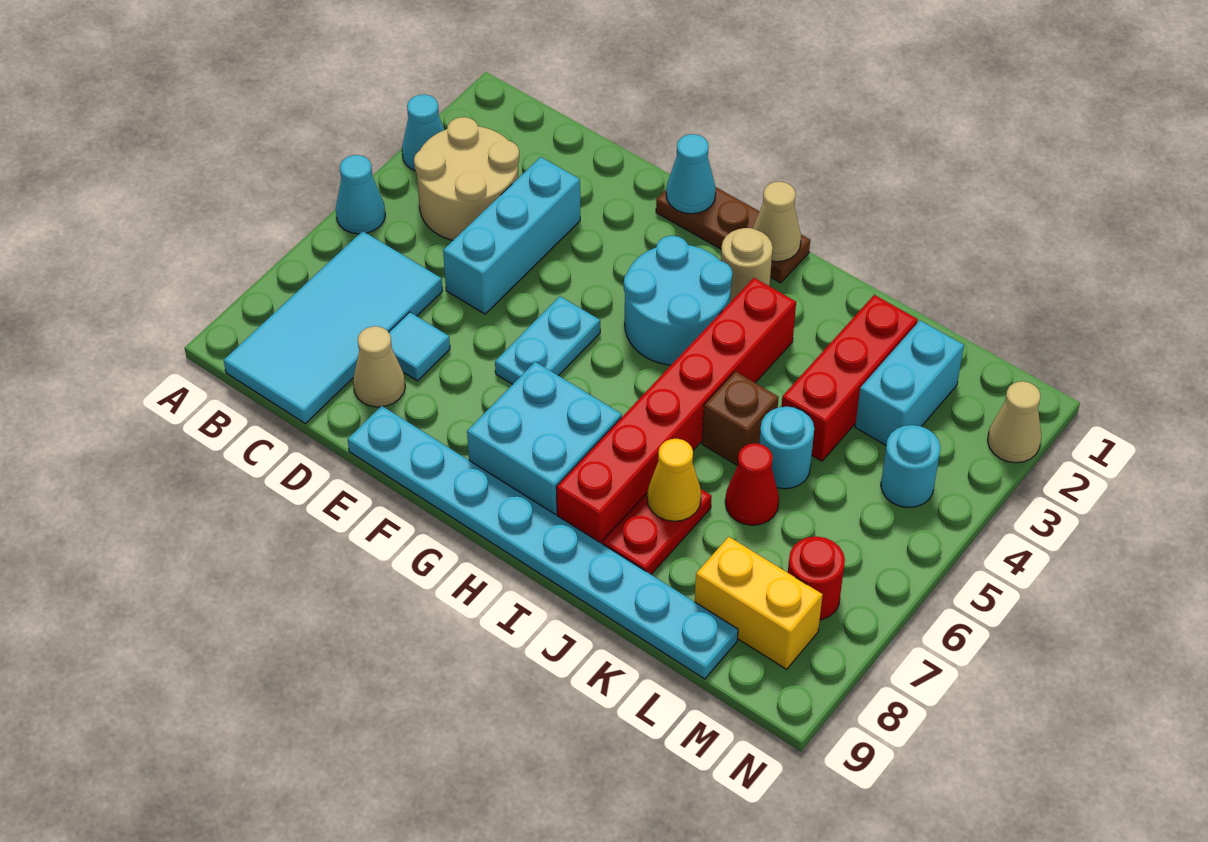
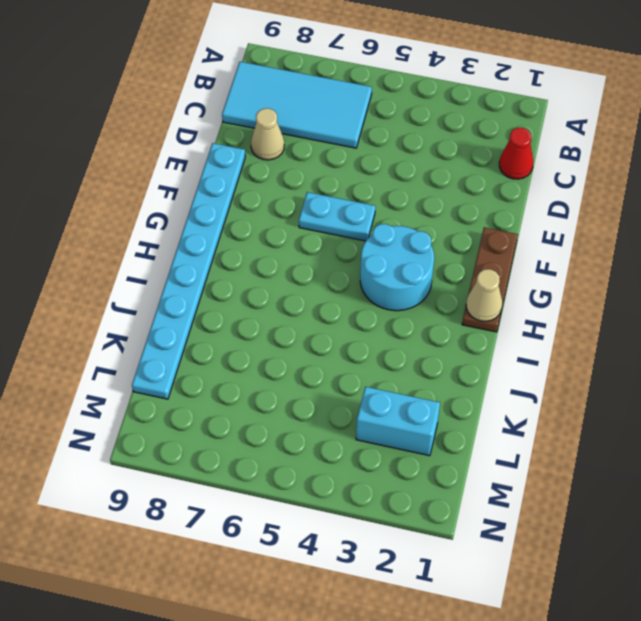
red 1x1 cone [499,128,533,179] -> red 1x1 cone moved to [725,443,779,525]
none -> cyan 1x1 cone [402,94,444,171]
none -> cyan 1x1 cone [336,155,385,234]
none -> tan 2x2 round brick [414,117,519,240]

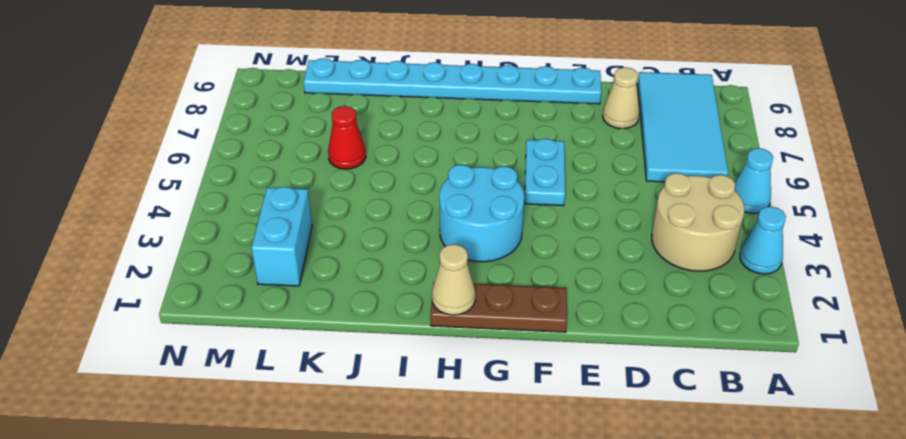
none -> cyan 1x3 brick [443,157,580,314]
none -> cyan 1x1 tile [389,312,450,381]
none -> cyan 2x2 brick [467,362,622,515]

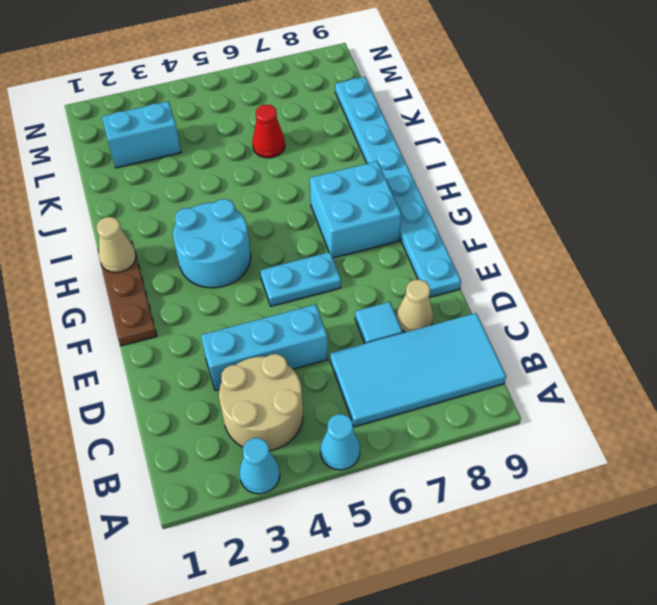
none -> tan 1x1 round brick [721,228,773,302]
none -> red 1x6 brick [556,278,796,544]
none -> brown 1x1 brick [702,371,779,466]

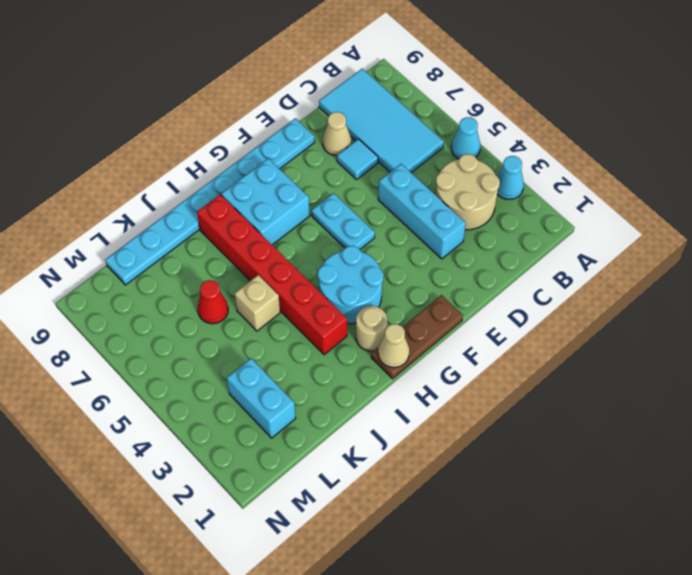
tan 1x1 brick [235,275,280,331] -> brown 1x1 brick [702,371,779,466]
none -> red 1x2 plate [602,489,712,574]
none -> red 1x3 brick [781,295,918,461]
none -> cyan 1x1 round brick [759,407,814,489]

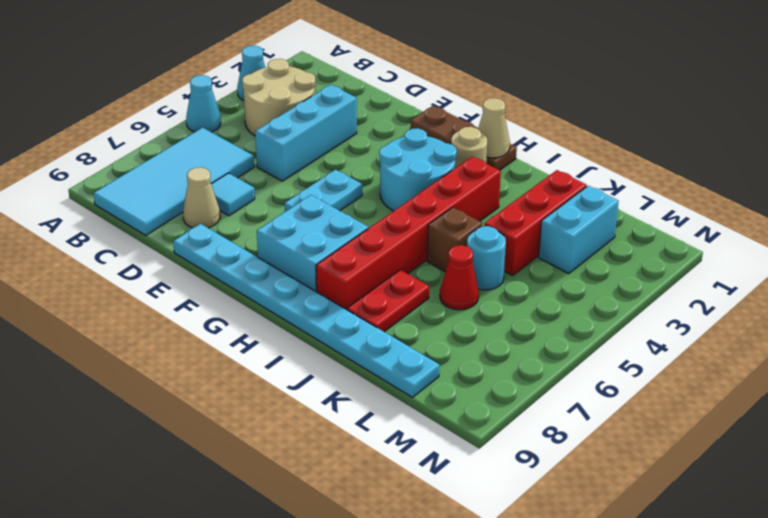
none -> yellow 1x2 brick [695,537,823,669]
none -> cyan 1x1 round brick [881,425,940,508]
none -> red 1x1 round brick [788,536,845,620]

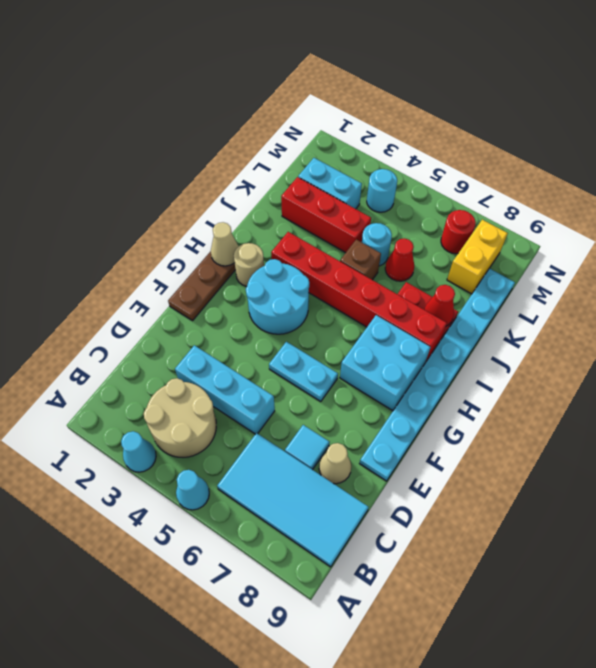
red 1x1 cone [424,285,455,326] -> none
none -> tan 1x1 cone [988,381,1041,463]
none -> cyan 1x1 cone [666,134,716,214]
none -> yellow 1x1 cone [647,439,701,521]

